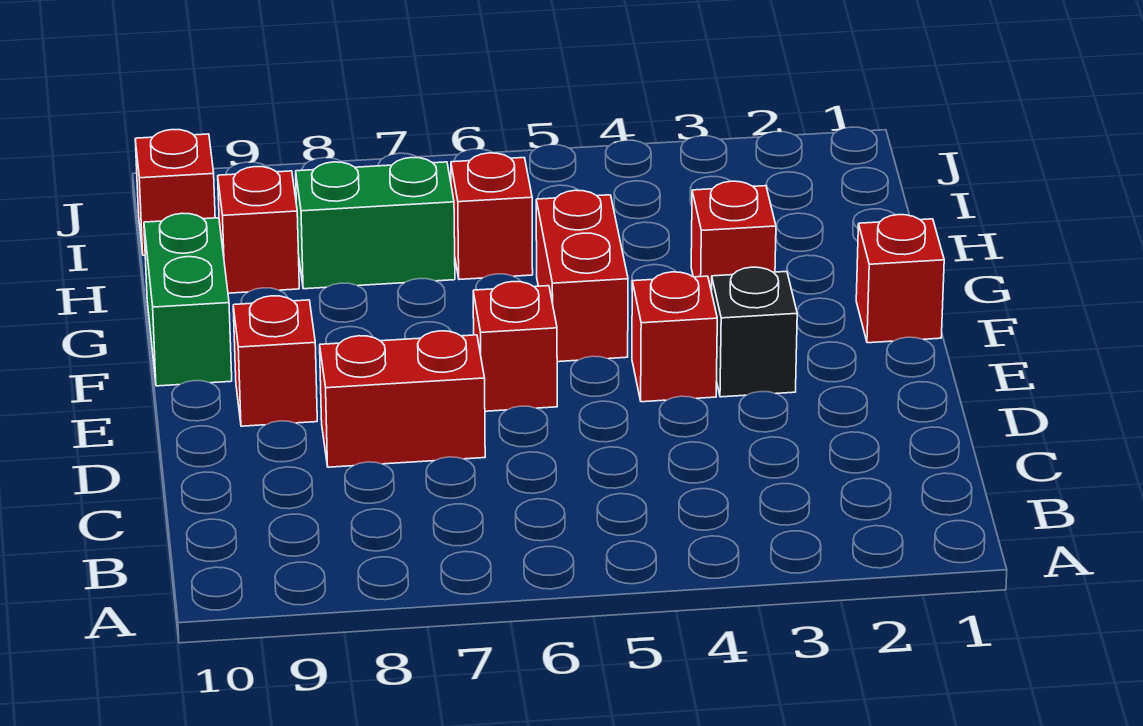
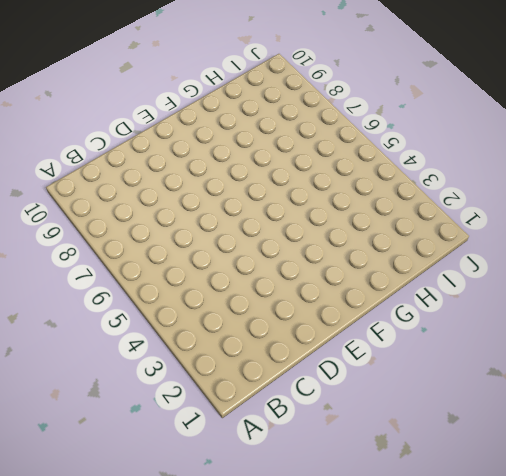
none -> red 1x2 brick [320,331,485,467]
none -> black 1x1 brick [711,267,797,397]
none -> red 1x1 brick [632,272,717,402]

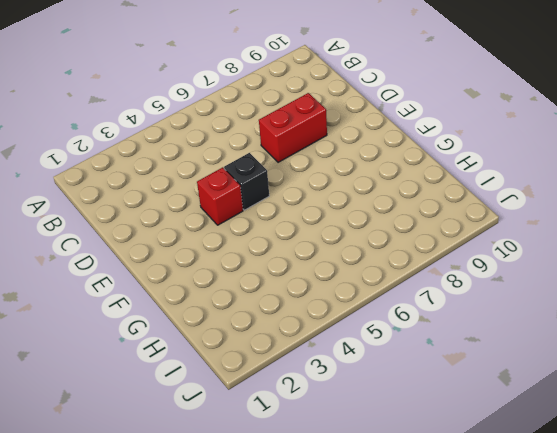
black 1x1 brick [224,153,269,210] -> black 1x1 brick moved to [711,267,797,397]
none -> red 1x1 brick [473,282,557,411]
none -> red 1x1 brick [233,296,317,426]
none -> red 1x1 brick [856,215,944,343]

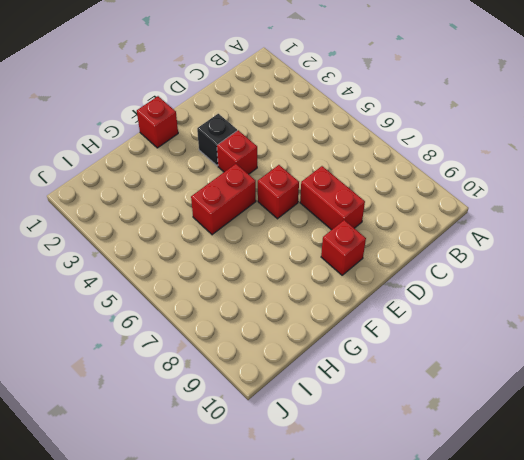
none -> green 1x2 brick [144,213,232,386]
none -> red 1x1 brick [691,181,776,291]
none -> red 1x1 brick [451,153,533,279]

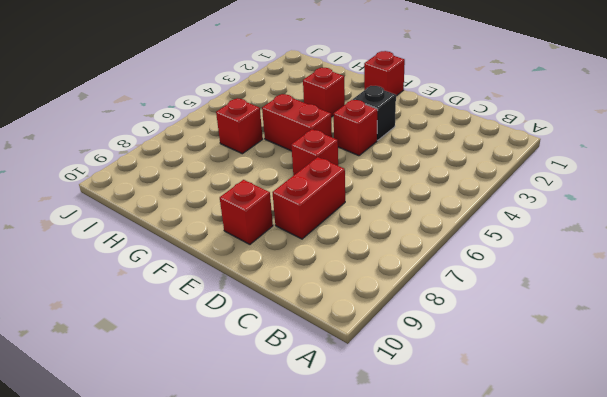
none -> green 1x2 brick [144,213,232,386]
none -> green 1x2 brick [296,158,455,289]
none -> red 1x1 brick [218,167,299,293]

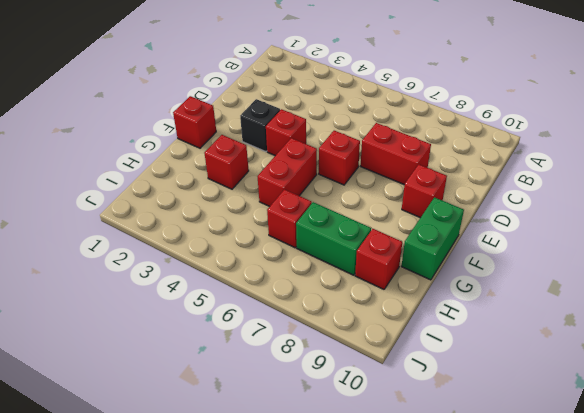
none -> red 1x1 brick [135,130,215,255]

